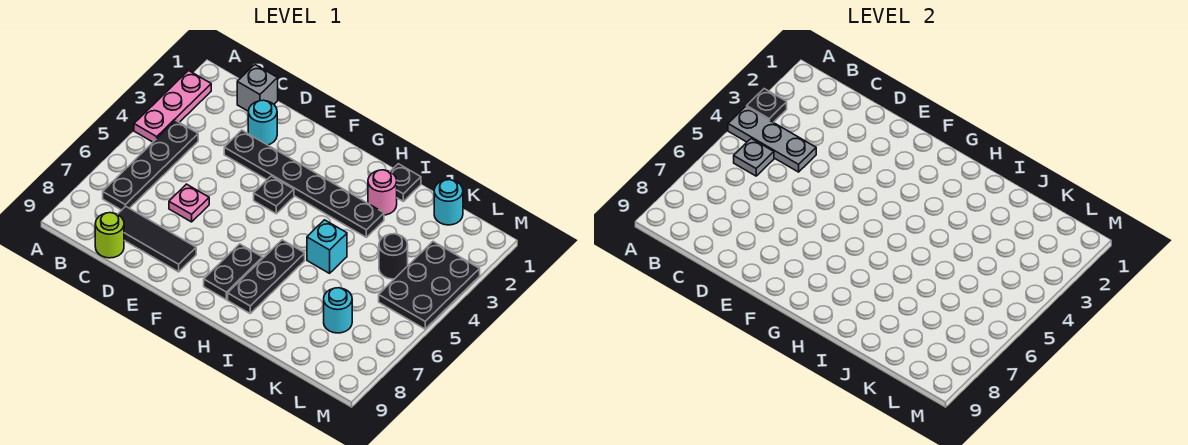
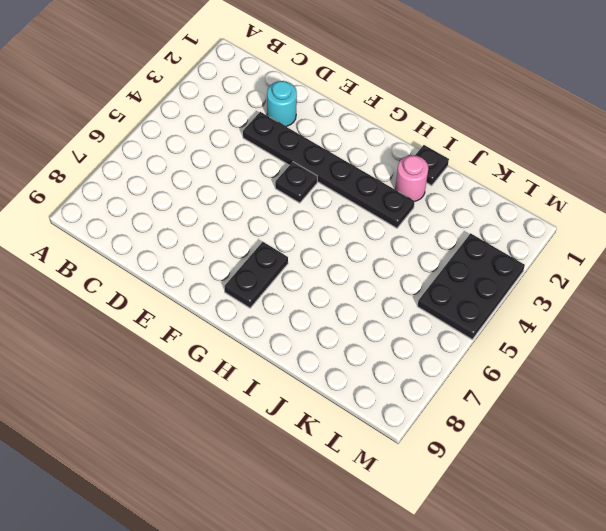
none -> pink 1x3 plate [134,71,211,142]
none -> black 1x4 plate [103,120,198,210]
none -> grey 1x1 brick [237,65,278,111]

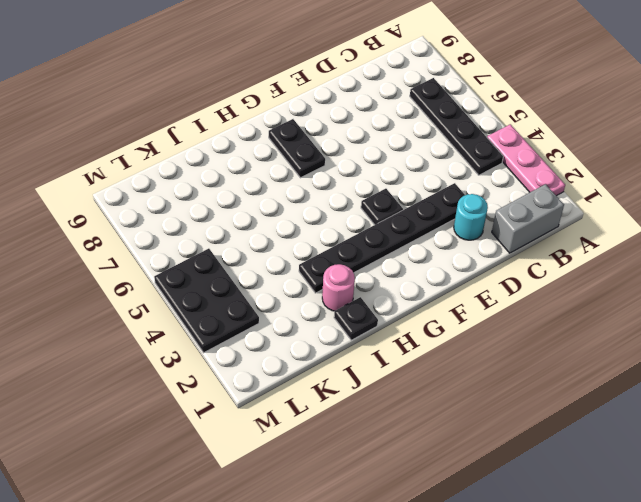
grey 1x2 brick [492,184,564,253] -> grey 1x1 brick [237,65,278,111]
none -> black 1x3 tile [118,206,196,272]
none -> lime 1x1 round brick [95,213,124,258]
none -> pink 1x1 plate [169,184,209,222]

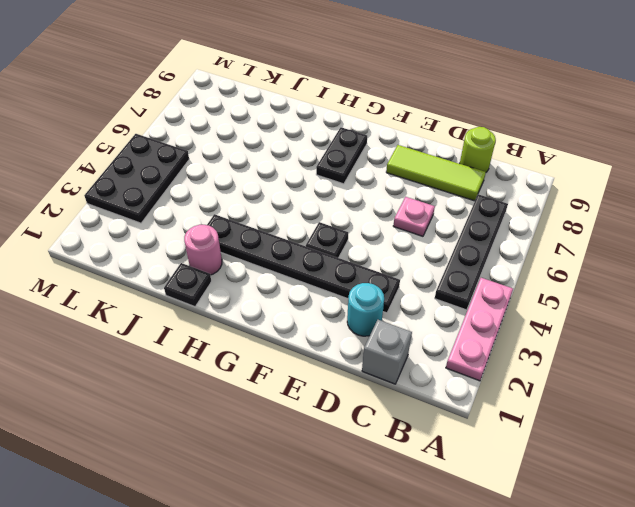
lime 1x3 tile [386,145,486,201] -> black 1x3 tile [118,206,196,272]
none -> black 1x3 plate [228,240,305,313]
none -> cyan 1x1 brick [307,220,347,273]
none -> cyan 1x1 round brick [434,180,463,225]

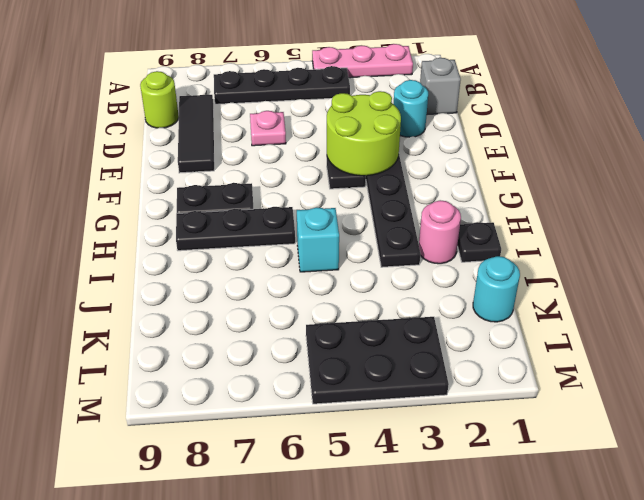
lime 2x2 round brick [327,91,401,176] -> none
none -> black 1x1 round brick [379,234,408,279]
none -> cyan 1x1 round brick [324,288,352,333]
none -> black 1x1 plate [747,89,787,122]

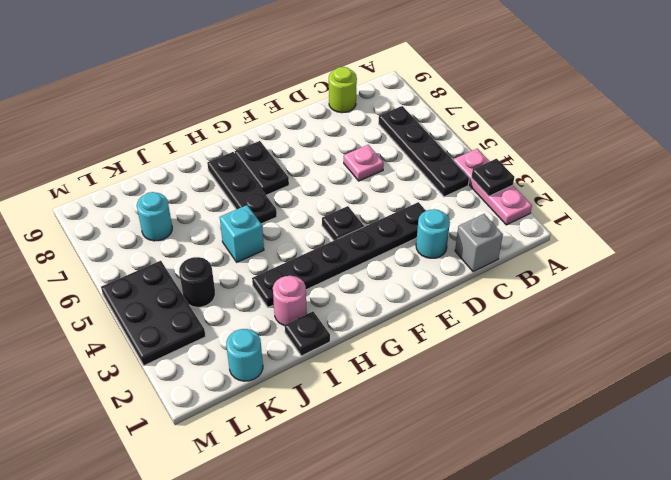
none -> black 1x3 tile [118,206,196,272]
none -> grey 1x3 plate [728,107,816,172]
none -> grey 1x1 plate [734,139,774,176]

